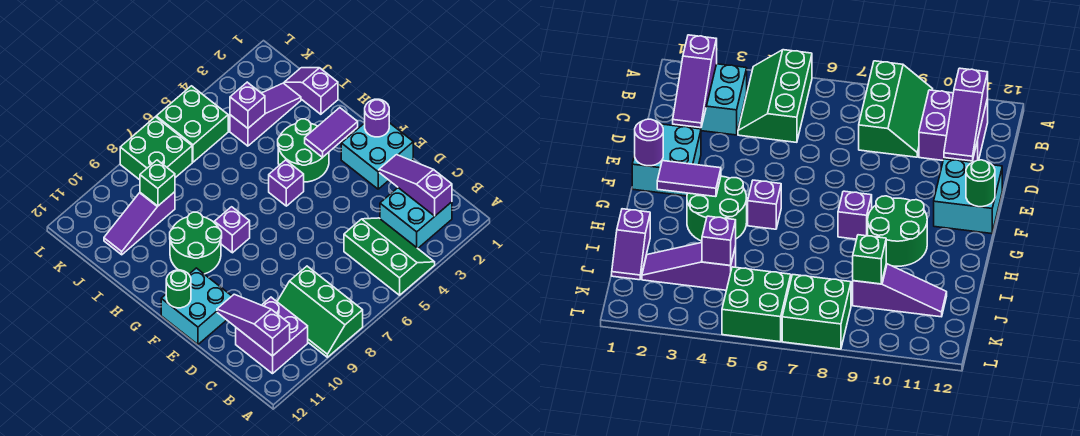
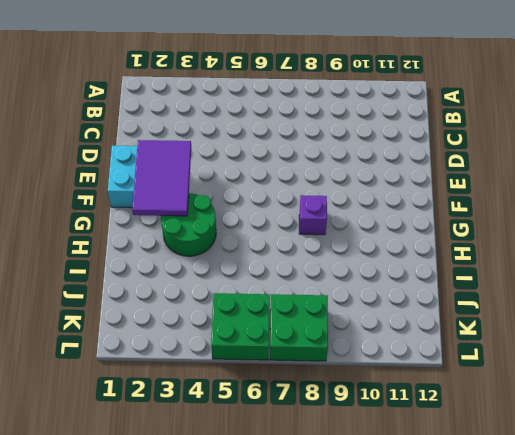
purple 2x3 tile [132,140,191,216] -> purple 1x2 tile [305,108,358,158]
none -> green 2x3 slope [344,218,435,295]
none -> green 2x3 slope [277,266,363,357]
none -> cyan 2x2 brick [380,188,452,248]

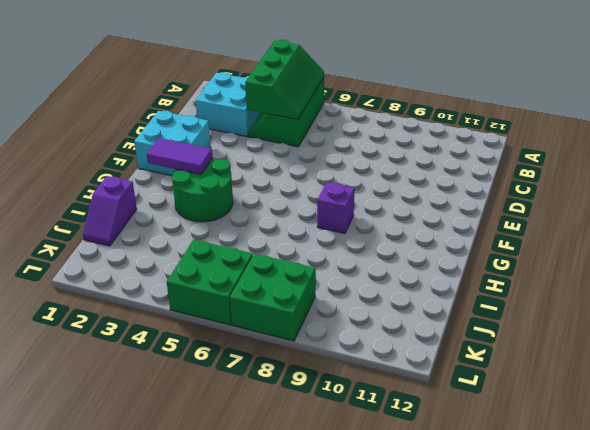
green 2x3 slope [245,40,324,119] -> green 2x3 slope moved to [277,266,363,357]
none -> purple 2x2 brick [236,297,308,374]
none -> cyan 2x2 brick [161,268,231,344]
none -> purple 1x1 brick [269,160,304,206]

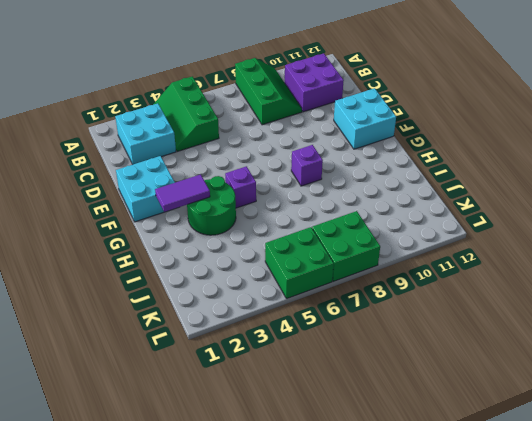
none -> green 2x2 round brick [170,212,222,274]
none -> purple 1x2 slope [284,68,338,114]
none -> purple 1x3 slope [230,83,301,146]

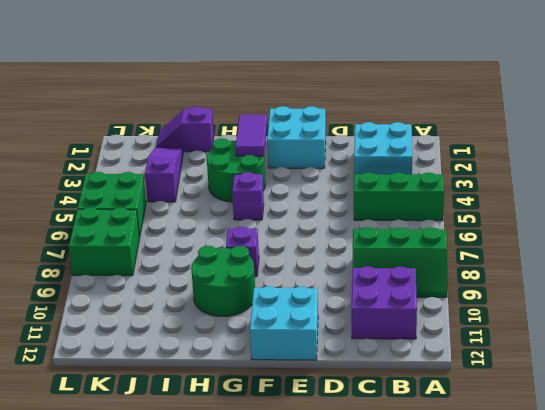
none -> purple 1x3 slope [104,192,175,255]
none -> purple 1x3 slope [379,155,452,216]
none -> purple 1x3 slope [217,294,290,356]

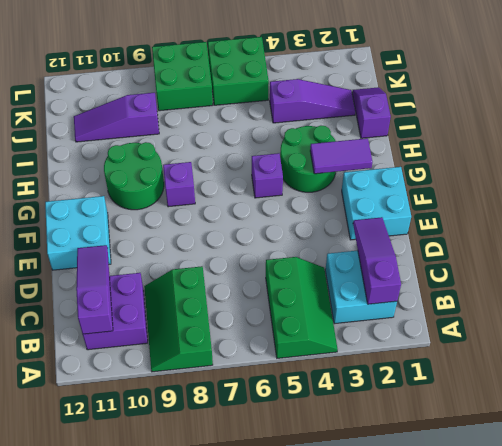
none -> purple 1x1 round brick [365,99,389,137]
none -> green 1x1 round brick [166,270,191,308]
none -> purple 1x1 brick [230,82,265,128]

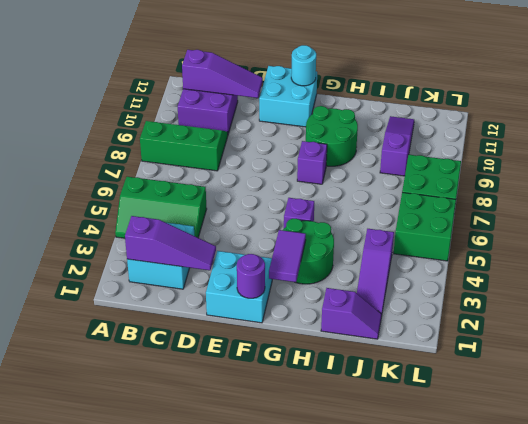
cyan 1x1 round brick [291,45,316,86] -> green 1x1 round brick [166,270,191,308]
none -> purple 1x1 brick [230,82,265,128]
none -> green 1x1 brick [140,160,175,206]

